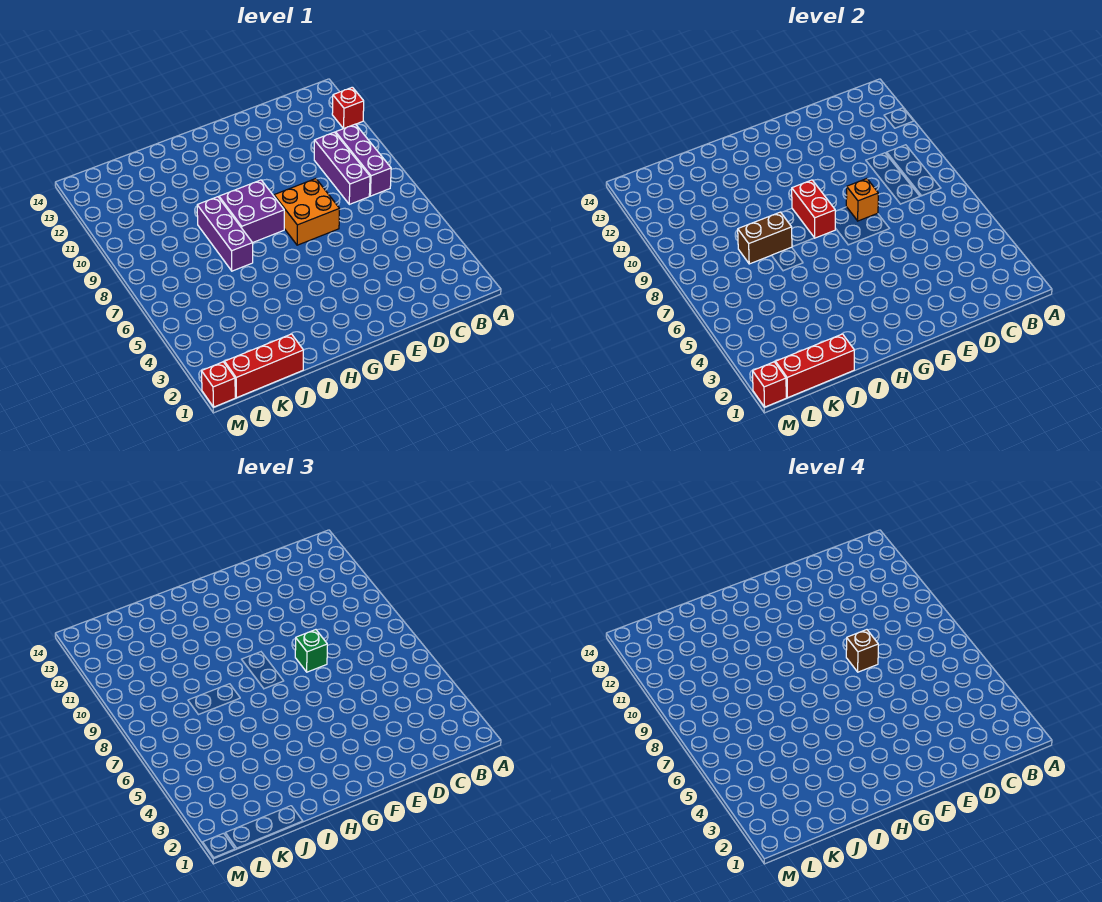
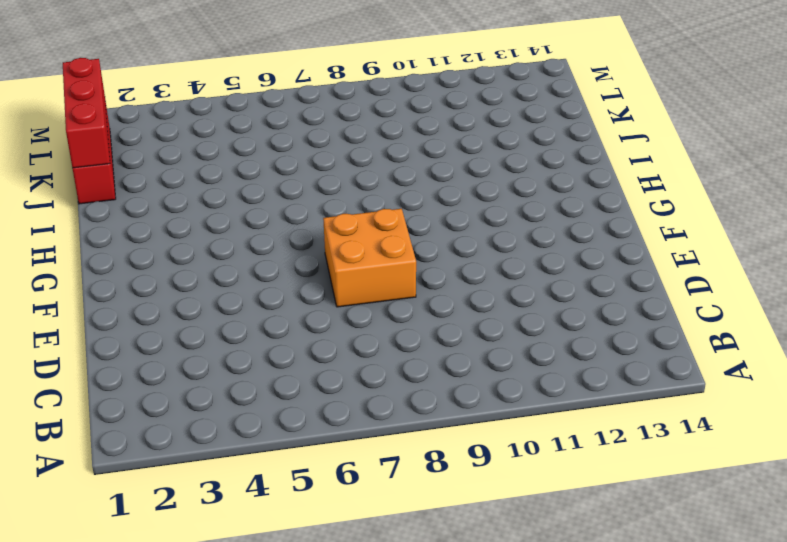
none -> red 1x1 brick [332,87,364,129]
none -> purple 1x3 brick [336,124,391,196]
none -> purple 1x3 brick [314,132,370,204]

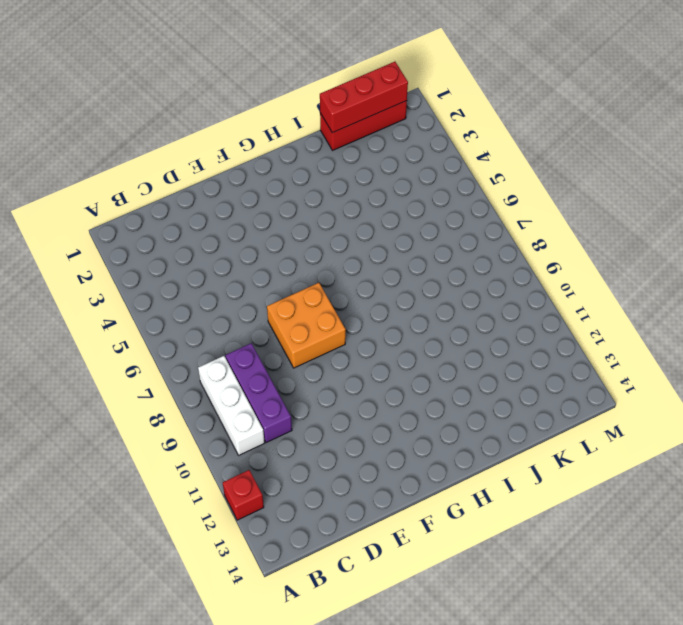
white 1x3 brick [198,356,265,455] -> purple 1x3 brick [336,124,391,196]
none -> purple 2x2 brick [219,180,284,243]
none -> purple 1x3 brick [197,197,253,271]
none -> red 1x1 brick [202,362,235,407]

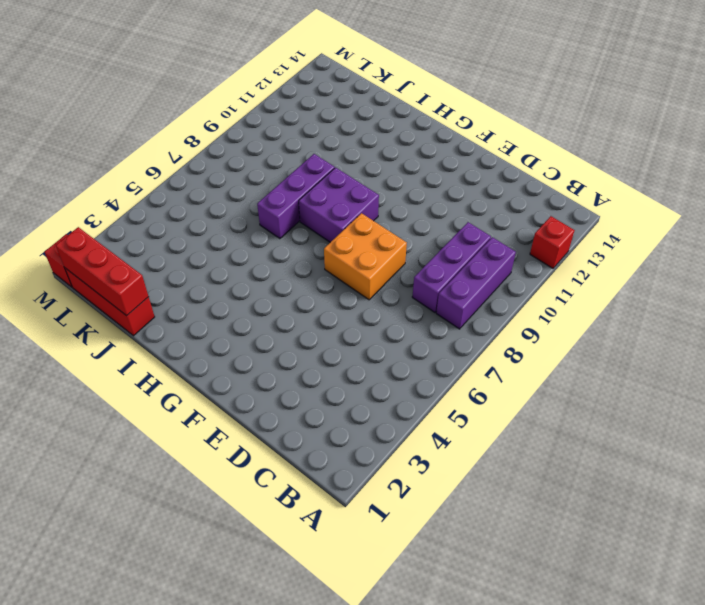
none -> orange 1x1 brick [846,179,878,221]
none -> red 1x2 brick [792,180,835,238]
none -> brown 1x2 brick [738,212,792,264]

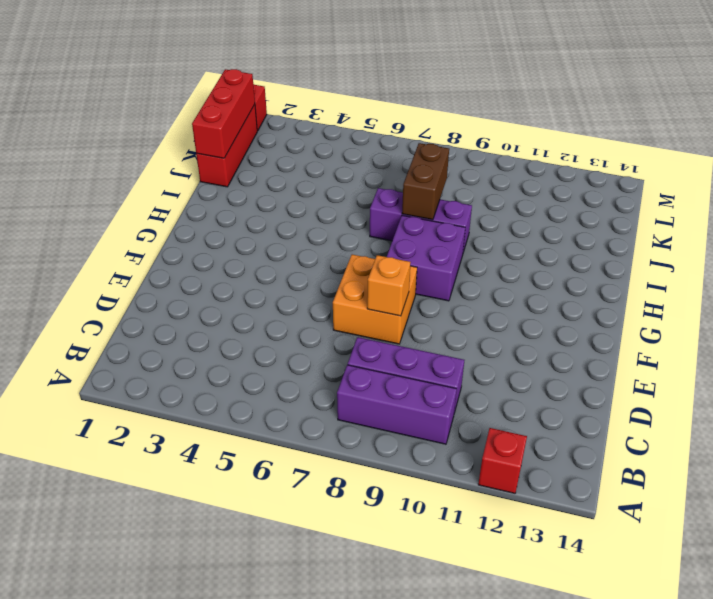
none -> red 1x2 brick [792,180,835,238]
none -> red 1x1 brick [753,362,786,407]
none -> green 1x1 brick [295,630,327,672]

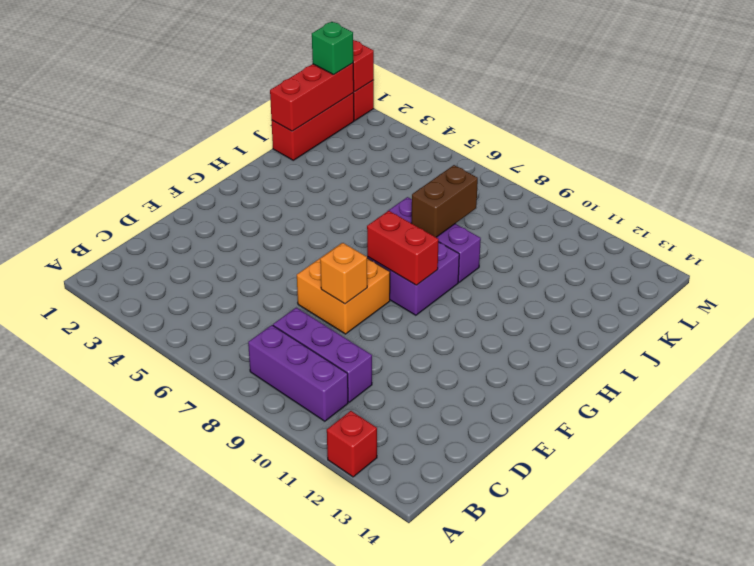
green 1x1 brick [312,22,353,75] -> green 1x1 brick moved to [295,630,327,672]
none -> brown 1x1 brick [846,630,878,672]

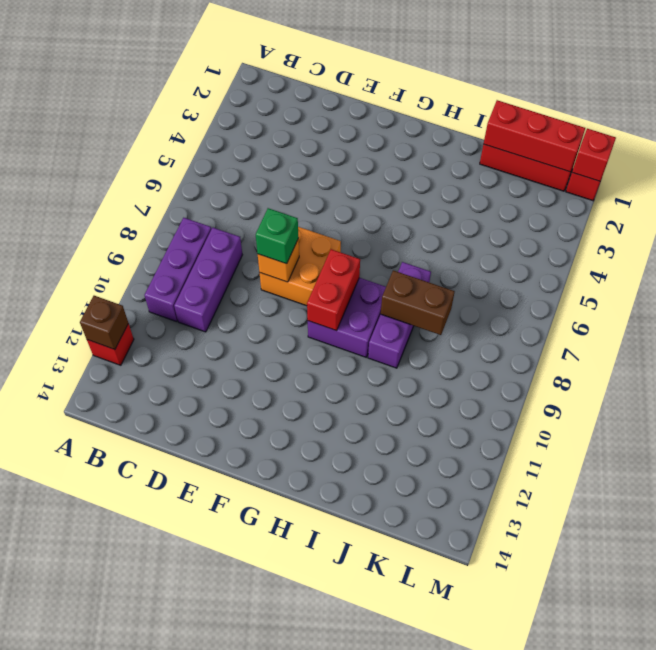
brown 1x1 brick [80,296,128,350] -> brown 1x1 brick moved to [846,630,878,672]

